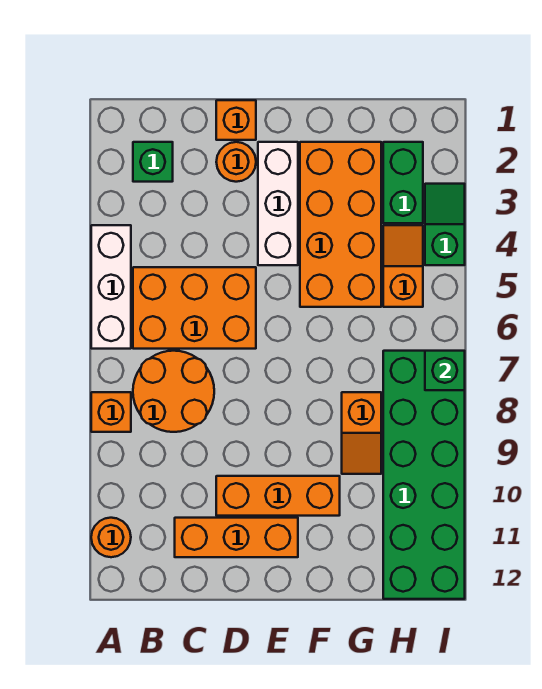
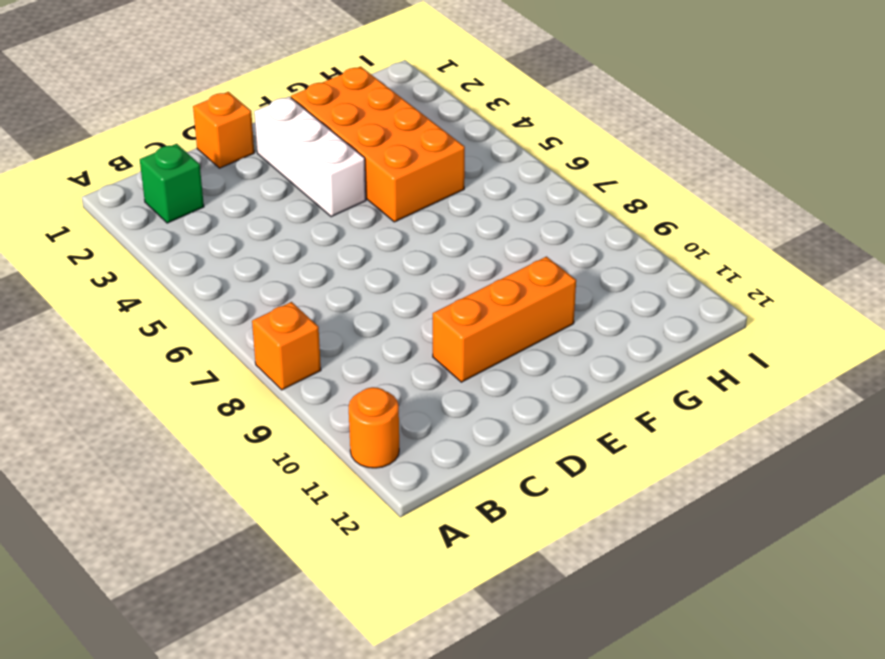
none -> white 1x3 brick [91,225,131,349]
none -> orange 2x3 brick [133,267,256,349]
none -> orange 2x2 round brick [133,351,214,432]

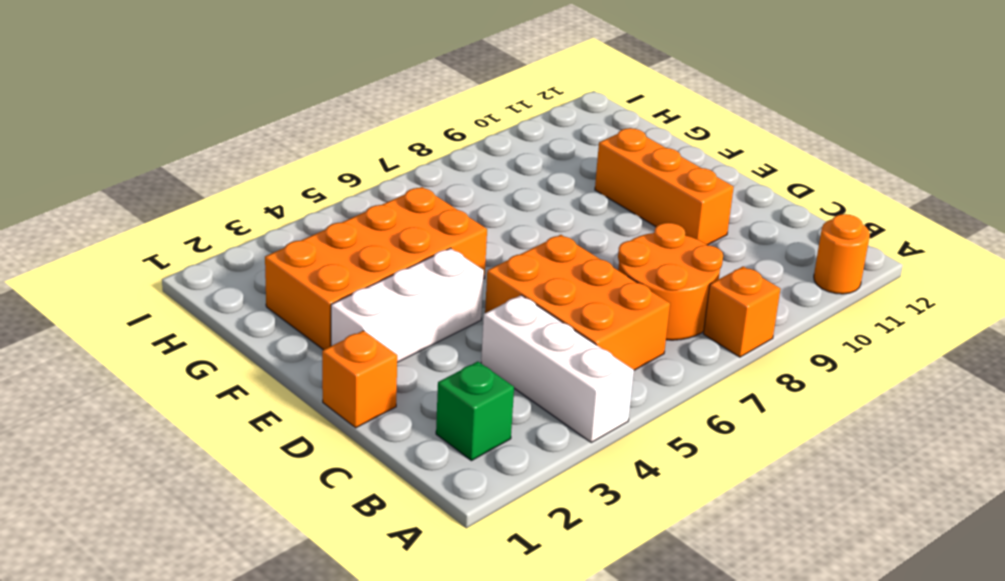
white 1x3 brick [481,295,634,442] -> white 1x3 brick turned to [91,225,131,349]
none -> orange 1x3 brick [175,518,298,557]
none -> orange 1x1 round brick [216,142,256,182]
none -> orange 1x2 slope [342,392,381,474]

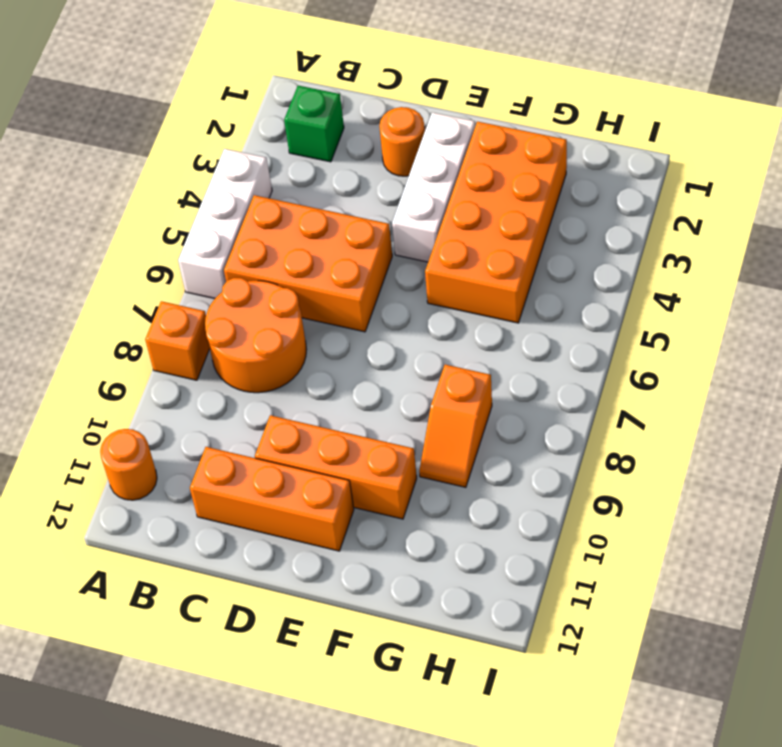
none -> orange 1x1 brick [216,100,256,140]
none -> green 1x2 brick [383,142,423,223]
none -> orange 1x2 slope [383,225,423,307]

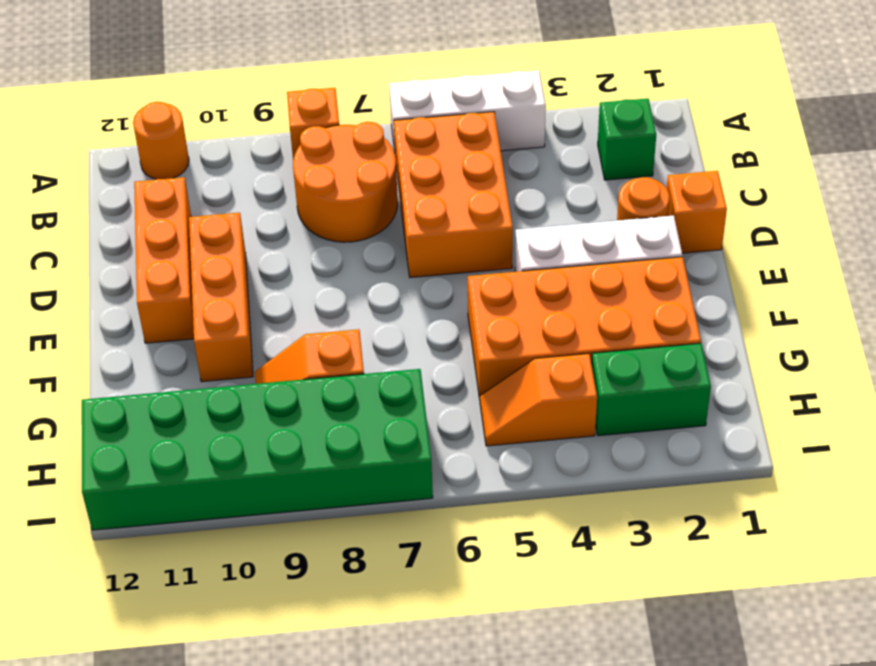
orange 1x2 slope [480,354,597,446] -> orange 1x2 slope turned to [383,225,423,307]
none -> green 1x2 slope [425,184,465,265]
none -> green 1x1 brick [425,351,465,390]

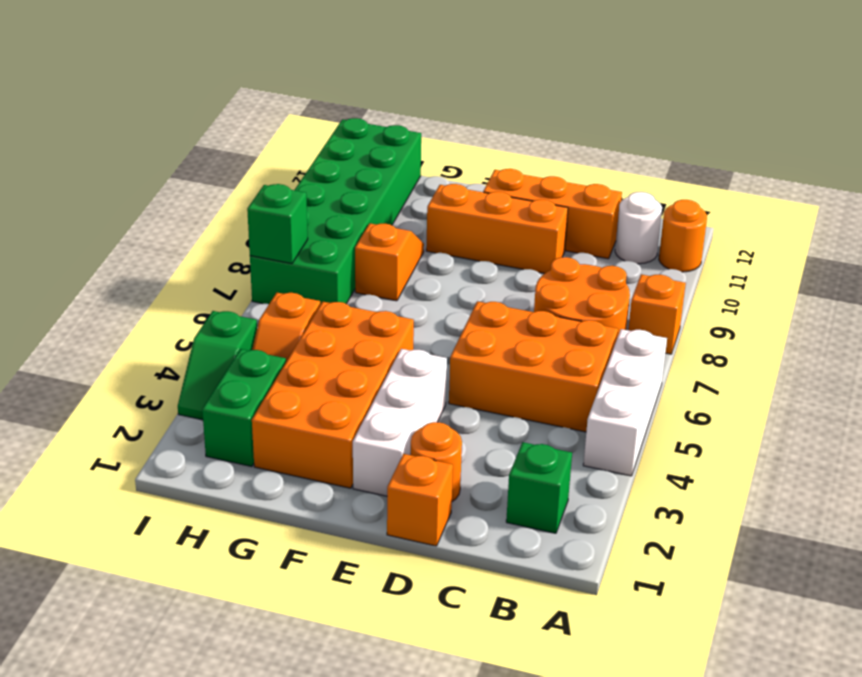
white 1x1 round brick [615,192,662,264] -> none

